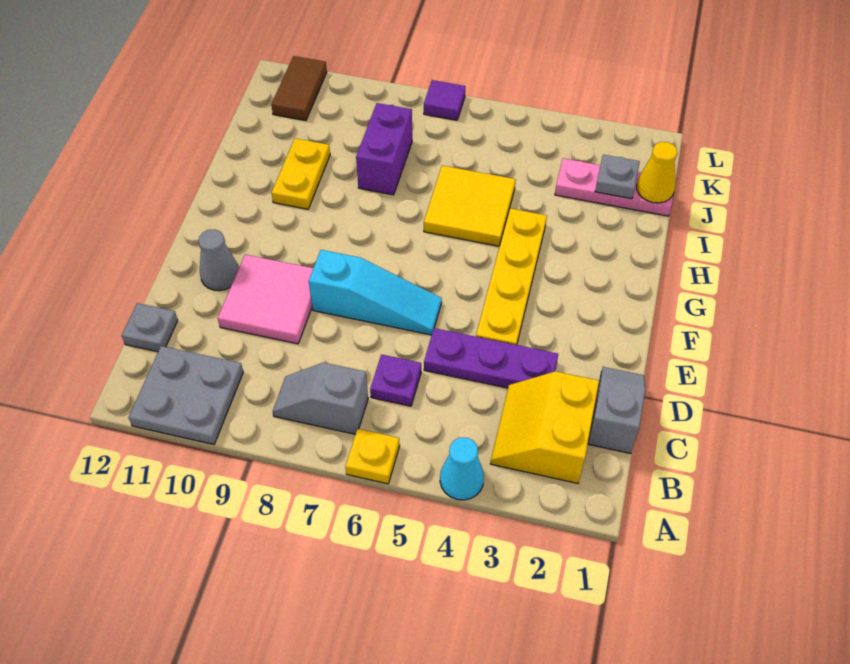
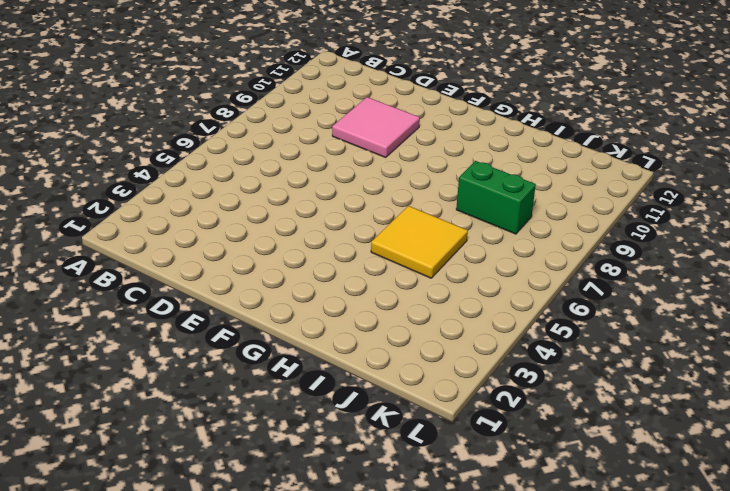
green 1x2 brick [456,161,536,234] -> purple 1x2 brick [356,103,412,195]
none -> cyan 1x1 cone [440,438,484,500]
none -> yellow 1x1 plate [345,429,400,484]
none -> grey 2x2 plate [128,346,243,444]

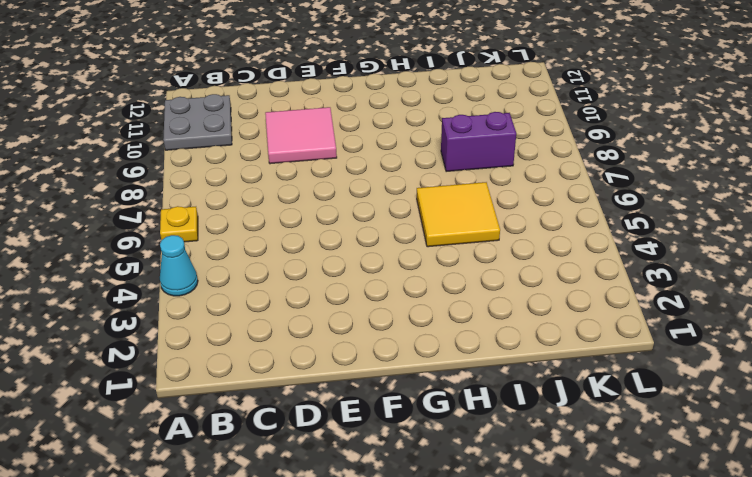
none -> yellow 2x2 slope [491,372,599,483]
none -> grey 1x2 slope [273,362,368,434]
none -> grey 1x2 slope [588,367,645,454]

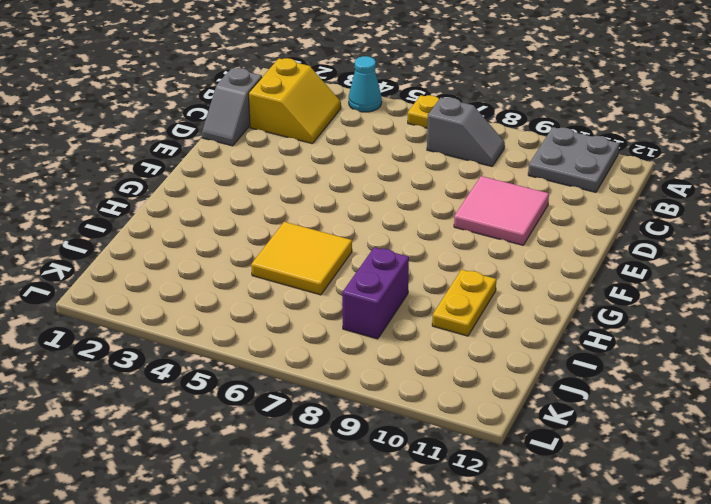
none -> purple 1x1 plate [370,354,421,406]
none -> grey 1x1 plate [122,303,178,352]
none -> purple 1x3 plate [424,328,558,388]

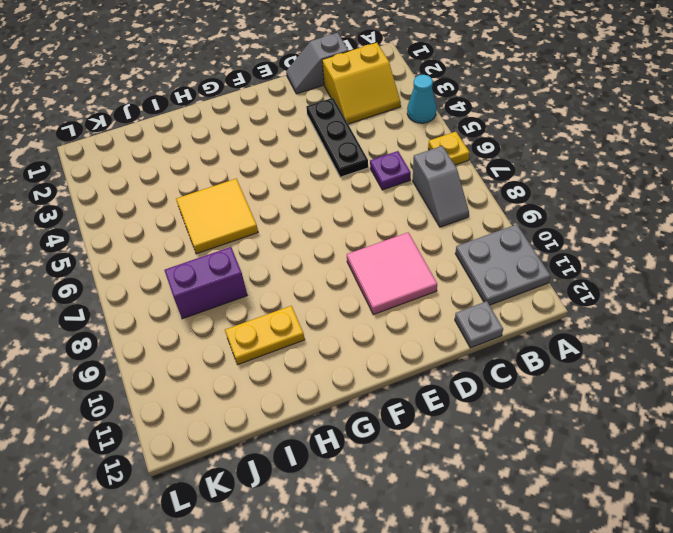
black 1x3 plate [306,98,368,177] -> purple 1x3 plate [424,328,558,388]
none -> yellow 1x4 plate [476,208,547,345]
none -> cyan 1x3 slope [309,250,442,335]
none -> grey 1x1 cone [199,230,239,291]

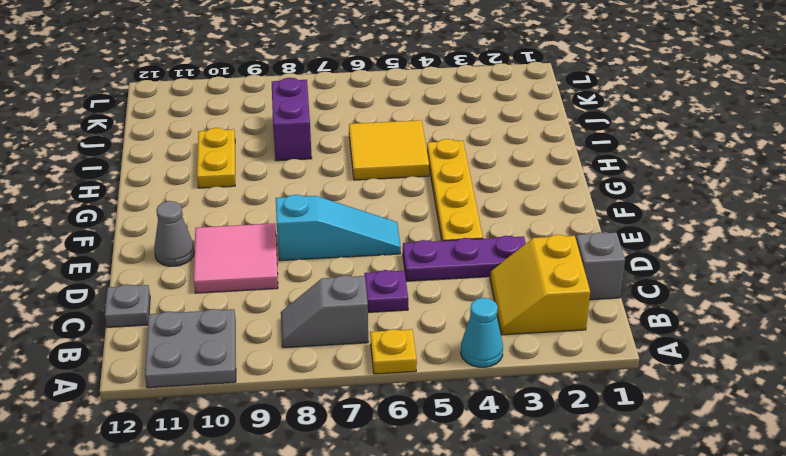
none -> pink 1x3 plate [555,158,676,216]
none -> brown 1x2 tile [271,56,327,121]
none -> purple 1x1 tile [424,80,466,120]

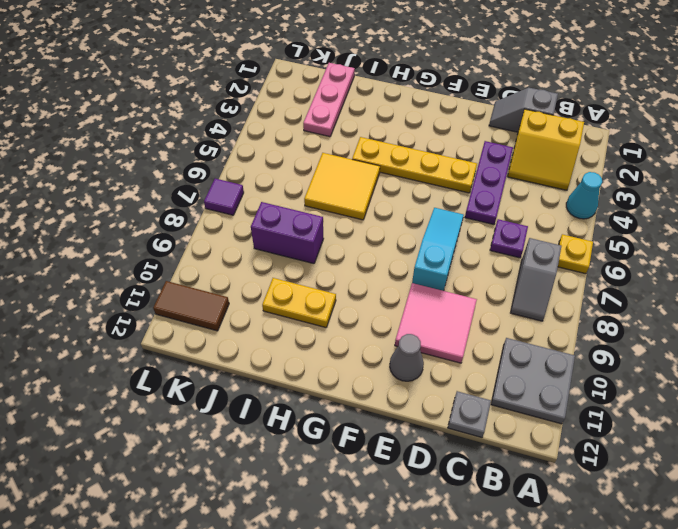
none -> yellow 1x1 cone [637,142,677,203]
none -> grey 1x1 plate [595,155,640,199]

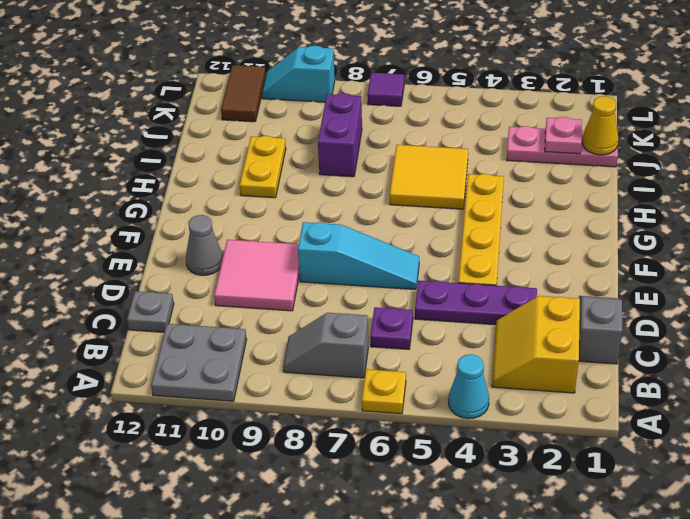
pink 1x1 plate [545,117,582,154] -> grey 1x1 plate [595,155,640,199]
cyan 1x2 slope [262,45,335,102] -> none

